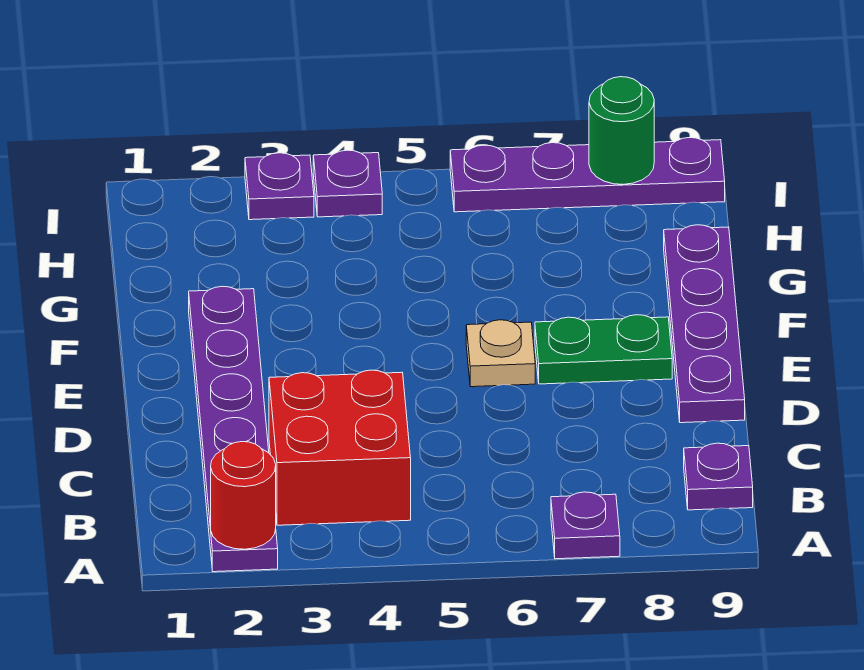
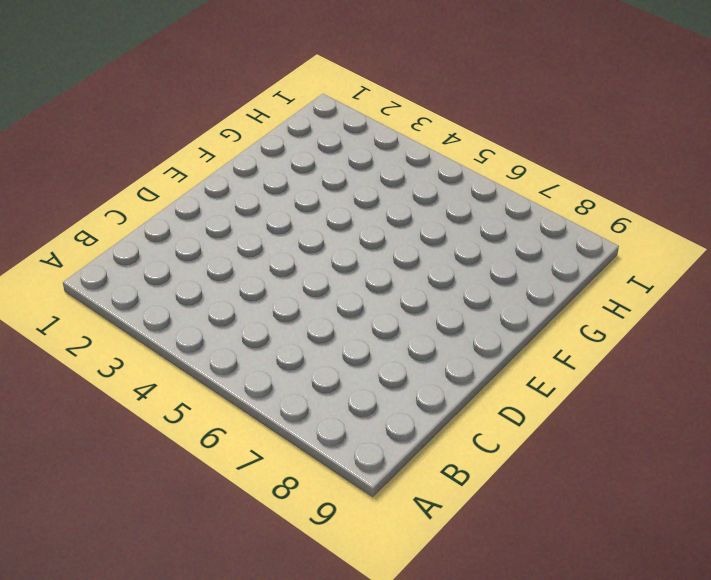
none -> purple 1x6 plate [189,286,278,572]
none -> purple 1x1 plate [551,492,620,559]
none -> red 2x2 brick [269,370,411,525]

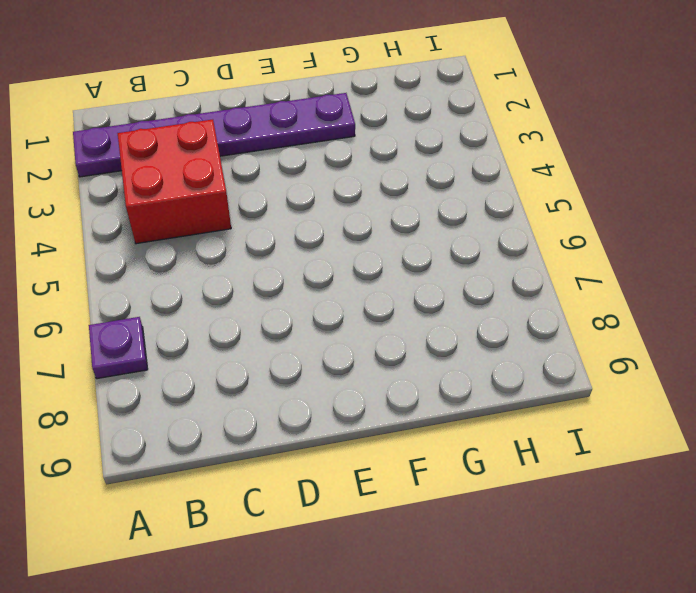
none -> purple 1x1 plate [684,443,753,510]
none -> purple 1x4 plate [664,225,745,423]
none -> tan 1x1 plate [466,320,535,387]

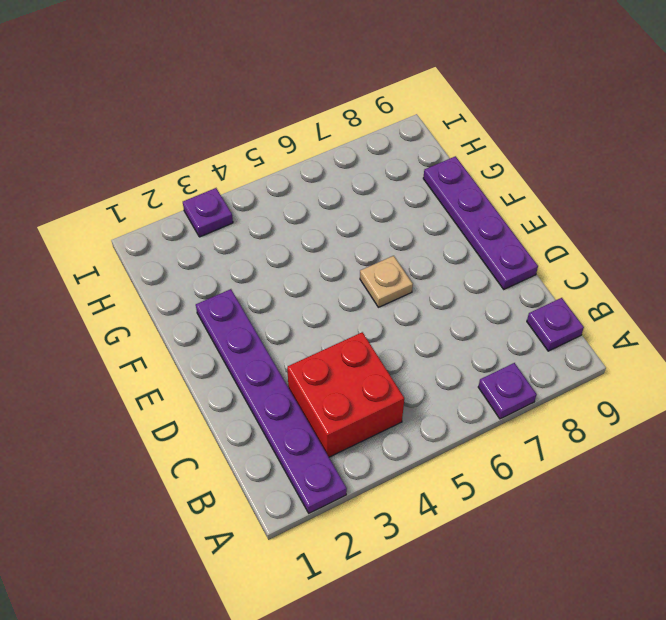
none -> green 1x2 plate [535,315,672,384]
none -> purple 1x1 plate [313,150,382,217]
none -> purple 1x4 plate [450,138,725,212]

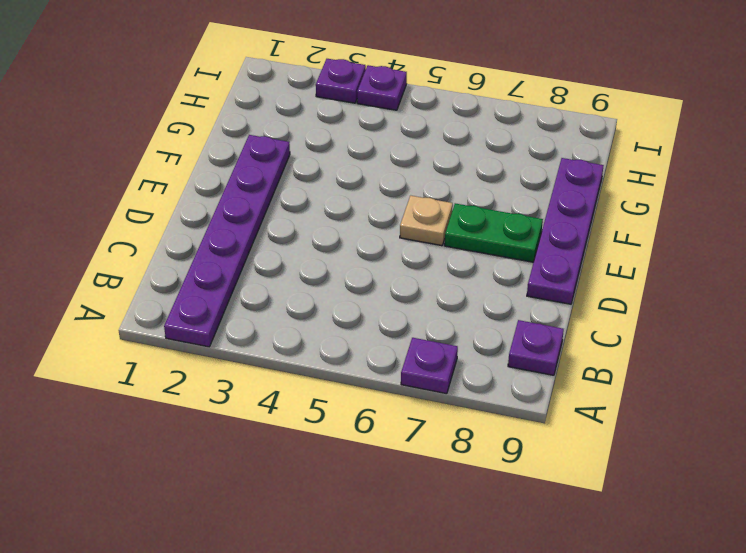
none -> red 2x2 brick [269,370,411,525]
none -> purple 1x4 plate [450,138,725,212]
none -> red 1x1 round brick [211,442,276,549]

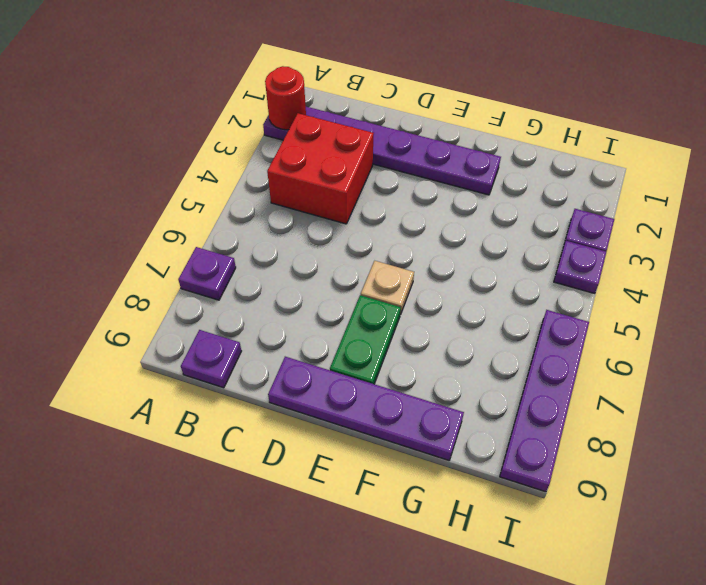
none -> green 1x1 round brick [589,77,654,184]

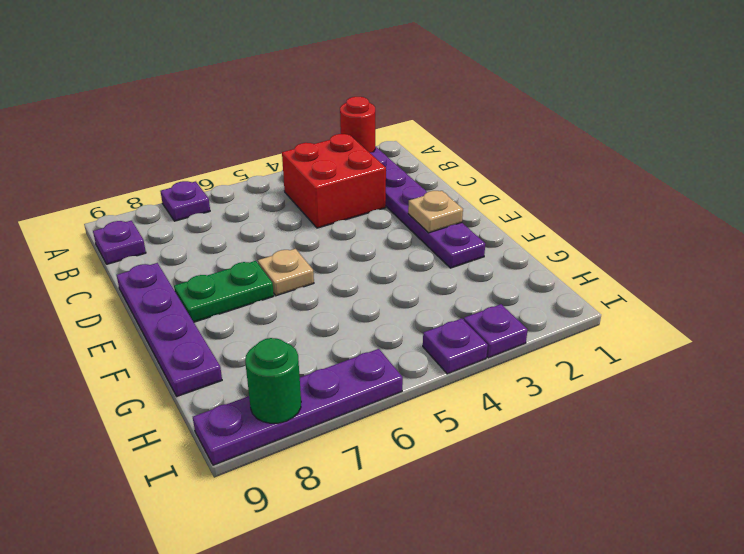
tan 1x1 plate [408,191,463,233] -> none

